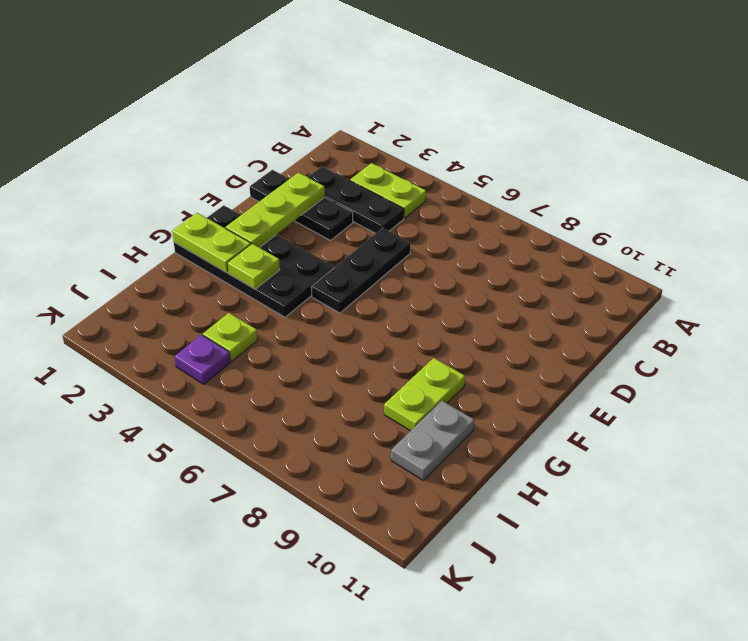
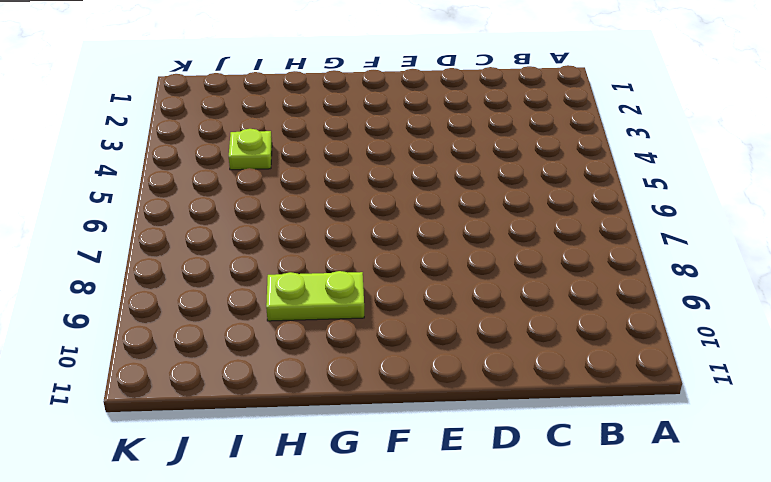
none -> lime 1x2 plate [350,163,426,218]
none -> black 1x3 plate [308,167,404,233]
none -> black 1x3 plate [250,170,353,241]

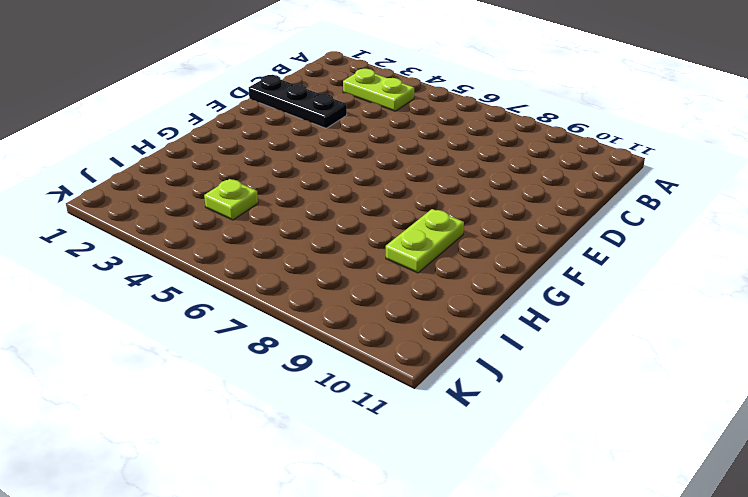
none -> black 1x3 plate [308,167,404,233]
none -> black 1x3 plate [311,228,410,313]
none -> black 2x4 plate [174,205,334,317]

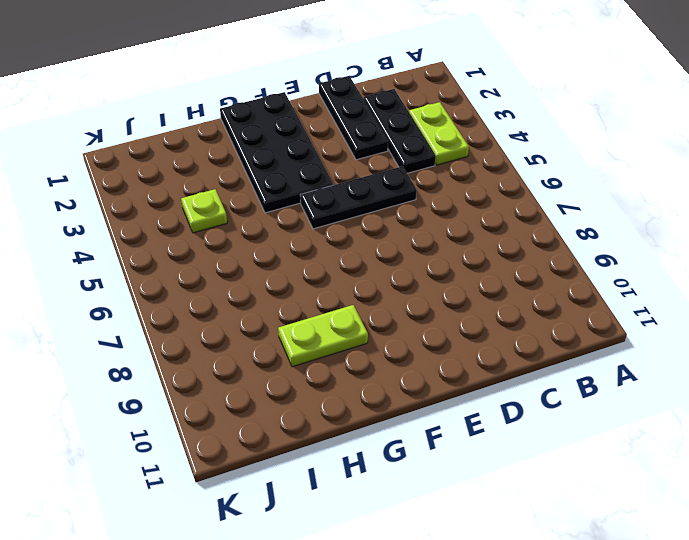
none -> grey 1x2 plate [391,401,474,481]
none -> purple 1x1 plate [175,335,230,384]
none -> lime 1x3 plate [226,173,325,248]

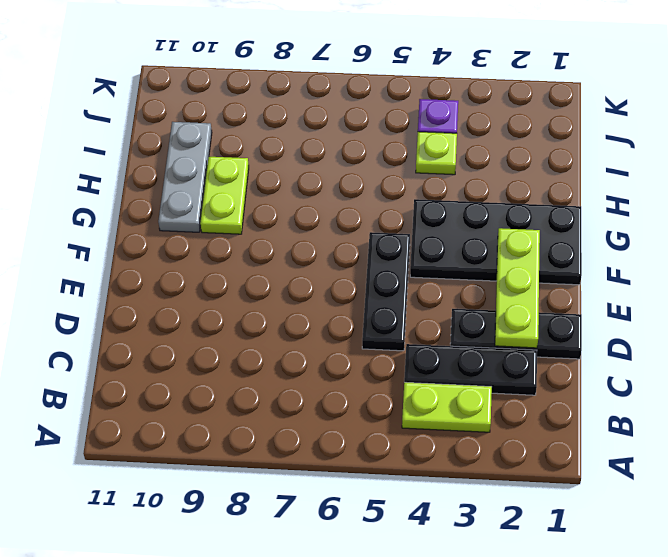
grey 1x3 plate [158,122,212,232] -> grey 1x2 plate [391,401,474,481]
none -> lime 1x2 plate [172,213,251,273]
none -> lime 1x1 plate [227,244,280,289]

